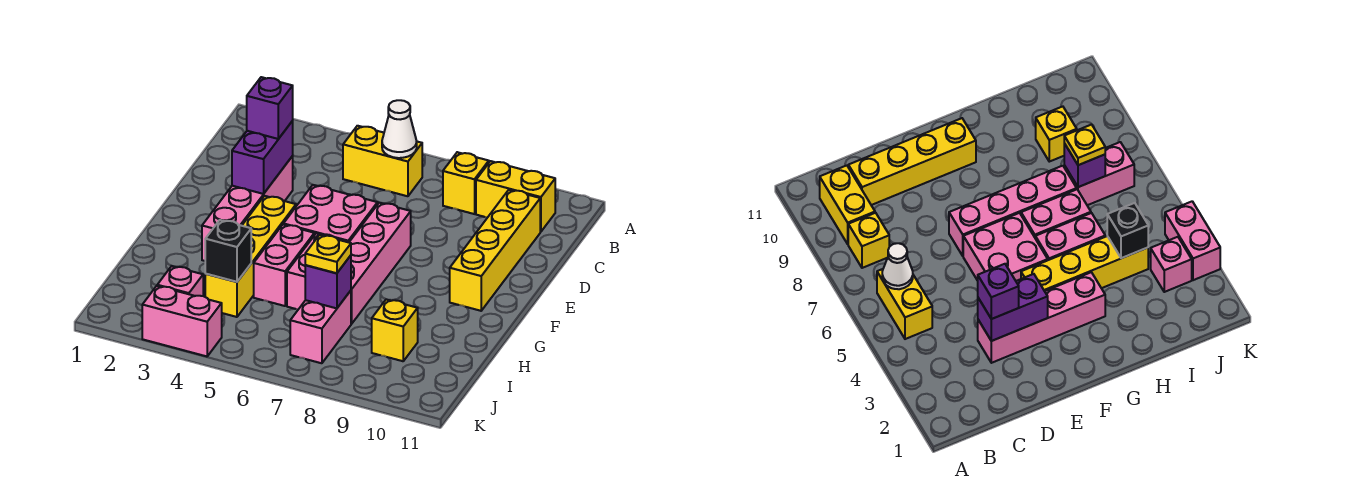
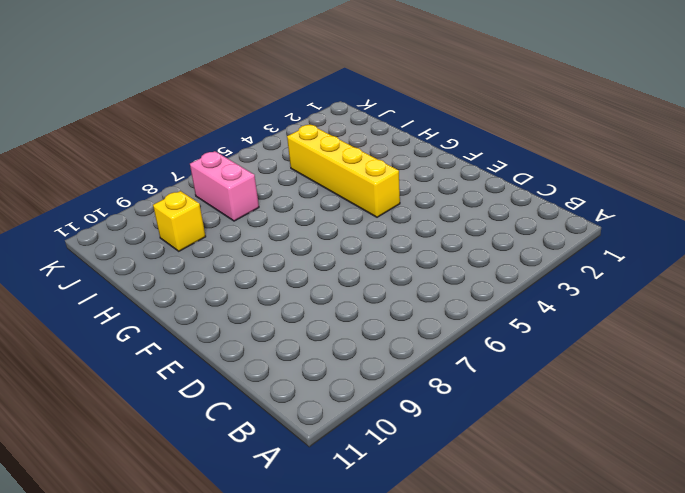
none -> yellow 1x2 brick [343,126,422,196]
none -> yellow 1x1 brick [443,152,489,214]
none -> yellow 1x2 brick [476,161,555,232]

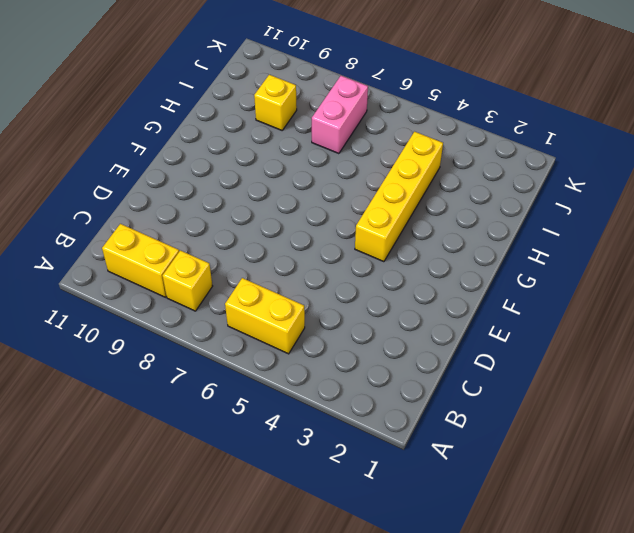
none -> yellow 1x4 brick [450,190,540,311]
none -> pink 1x4 brick [202,156,293,261]
none -> pink 2x2 brick [283,185,378,242]

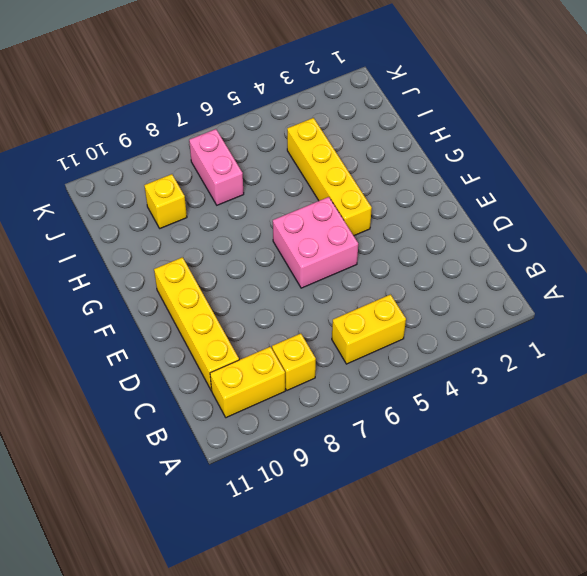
none -> pink 1x4 brick [202,156,293,261]
none -> pink 1x4 brick [349,203,411,324]
none -> pink 1x2 brick [254,225,314,306]

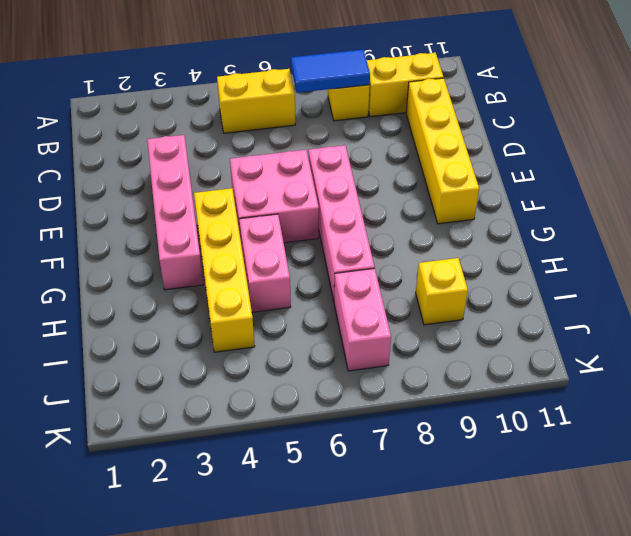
blue 1x2 tile [291,50,370,93] -> none
none -> pink 1x2 brick [287,233,347,309]
none -> pink 1x1 brick [157,266,203,296]
none -> pink 1x2 brick [142,286,222,356]

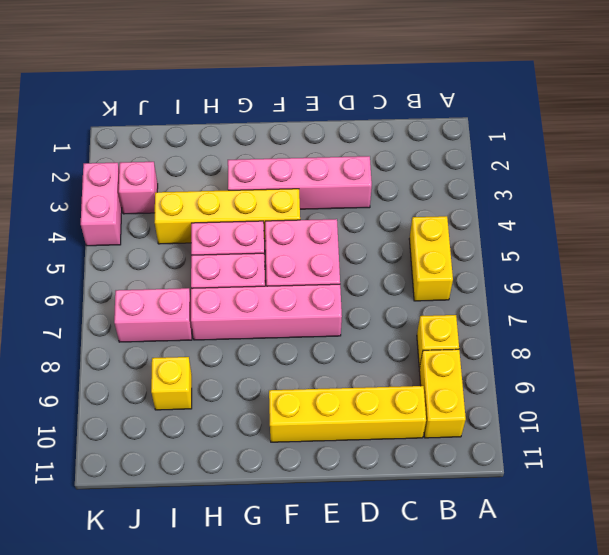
none -> white 1x1 cone [382,100,417,158]
none -> purple 1x2 brick [232,121,293,194]
none -> black 1x1 brick [205,220,251,282]

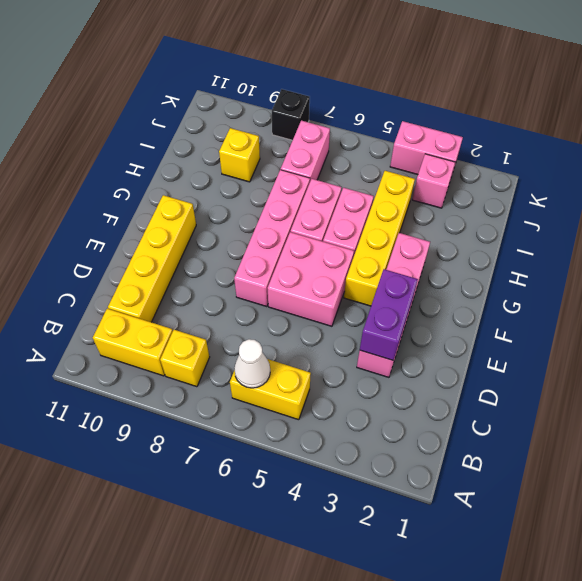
black 1x1 brick [272,89,310,140] -> black 1x1 brick moved to [205,220,251,282]
none -> purple 1x1 brick [305,255,351,308]
none -> purple 1x1 brick [246,77,293,139]
none -> yellow 1x1 plate [305,235,351,273]

